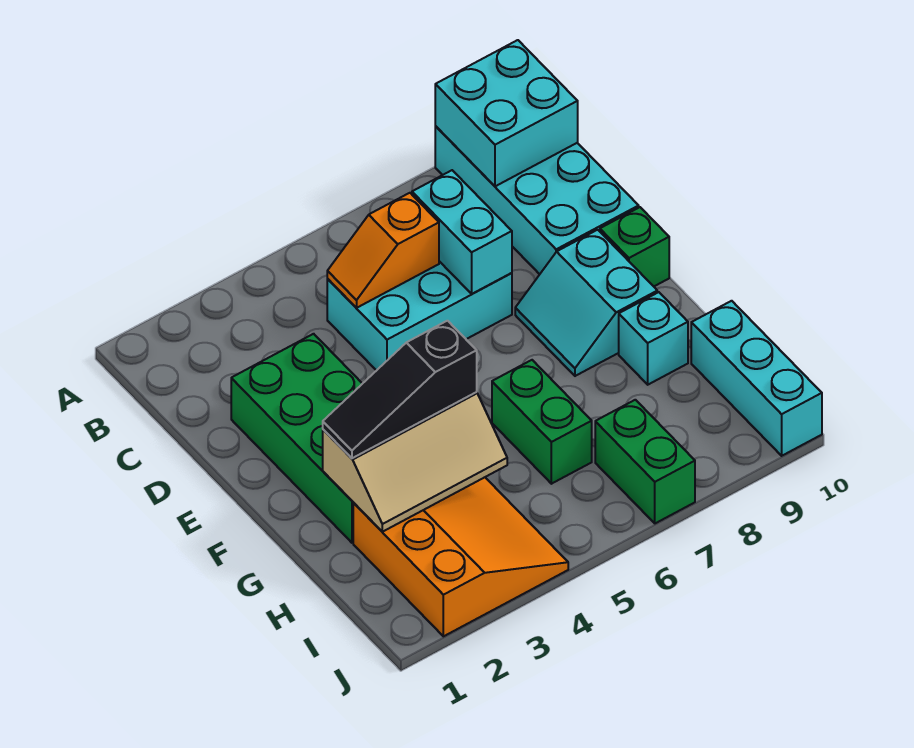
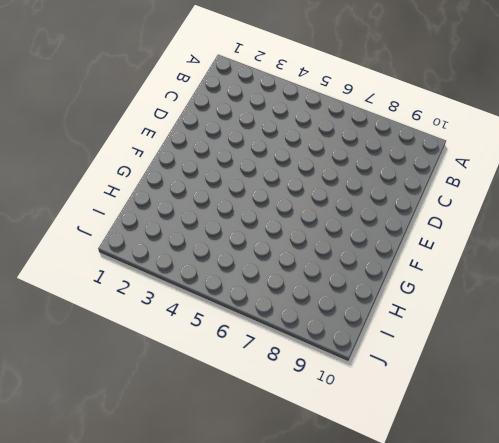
none -> cyan 2x4 brick [435,126,639,274]
none -> cyan 2x3 brick [327,261,512,371]
none -> green 2x4 brick [231,334,362,543]

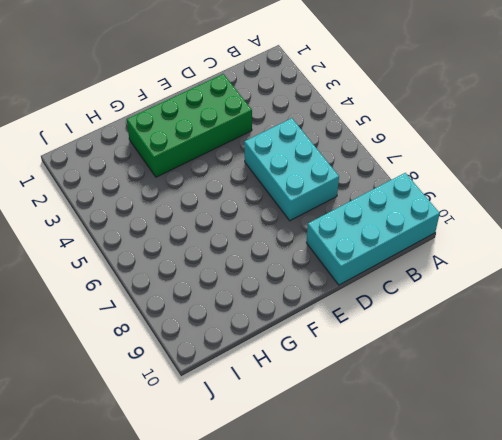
none -> cyan 2x2 slope [515,230,657,376]
none -> green 1x1 brick [600,207,669,286]
none -> green 1x2 brick [492,360,592,484]

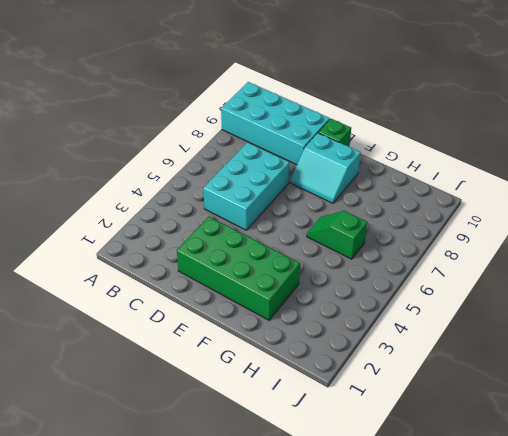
green 1x2 slope [307,211,367,259] -> green 1x2 brick [492,360,592,484]
none -> cyan 1x1 brick [619,292,688,385]
none -> orange 3x3 slope [353,477,568,636]
none -> cyan 1x3 brick [691,301,822,456]

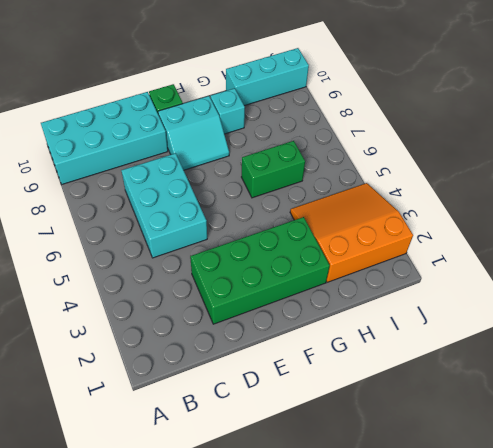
none -> green 1x2 brick [595,400,695,523]
none -> cyan 2x2 brick [435,40,578,186]
none -> orange 1x2 slope [327,193,439,308]

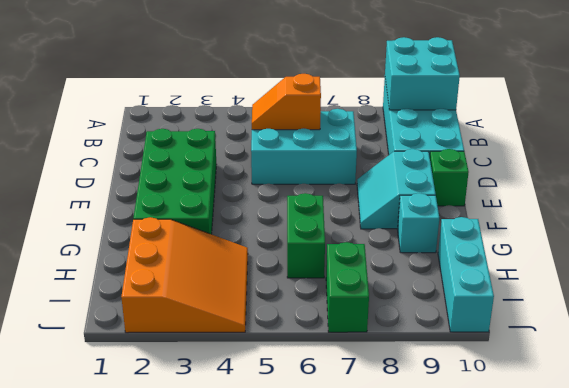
none -> cyan 1x2 brick [412,170,512,294]
none -> tan 2x3 slope [323,392,507,532]
none -> black 1x3 slope [323,321,477,458]

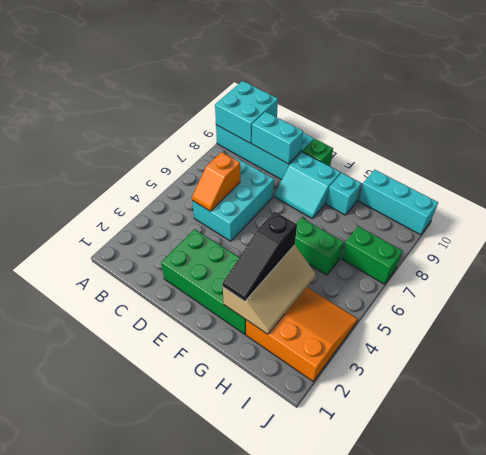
cyan 1x2 brick [252,112,303,164] -> cyan 1x2 brick moved to [412,170,512,294]

